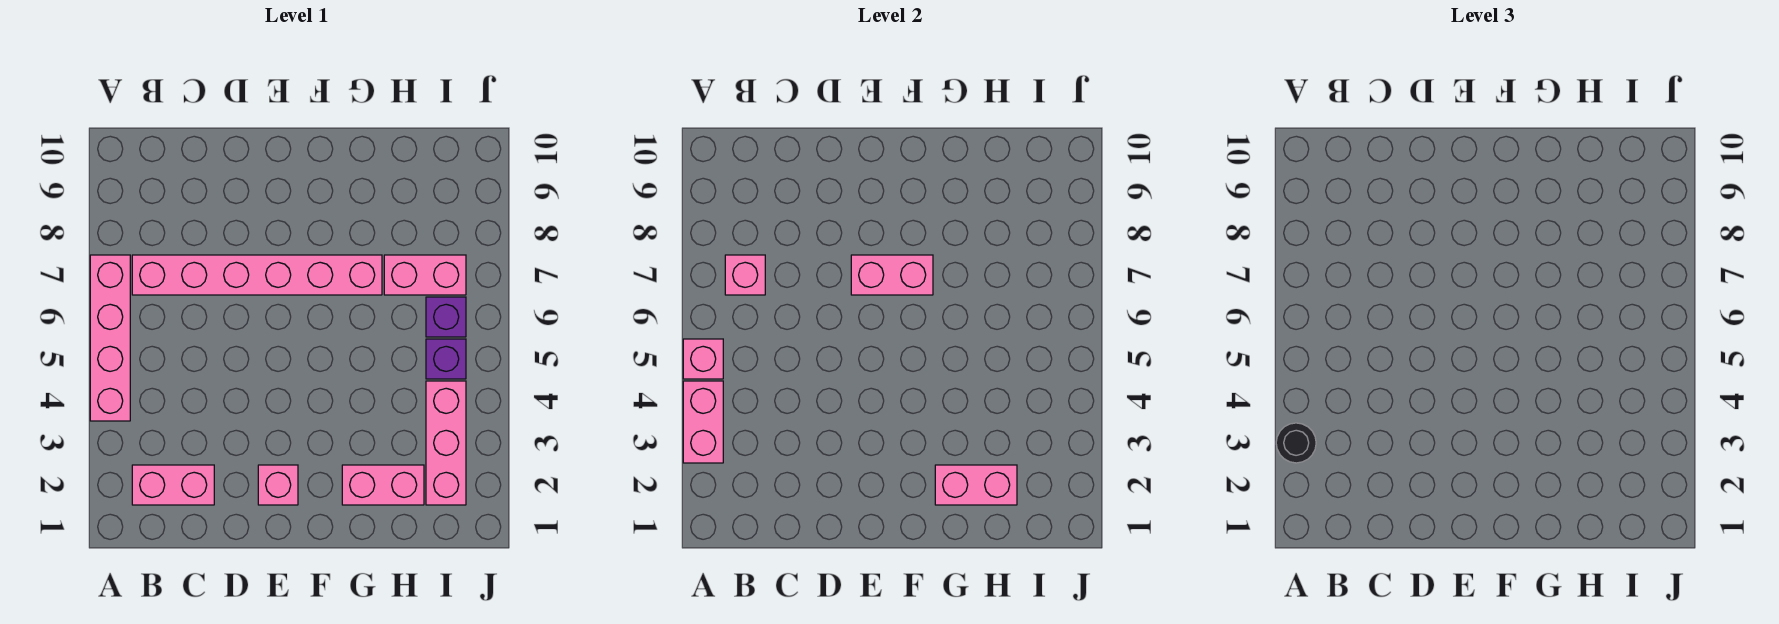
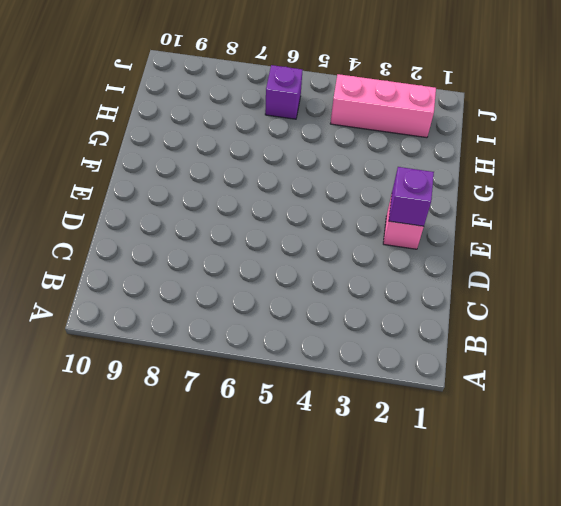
purple 1x1 brick [389,167,434,226] -> purple 1x1 brick moved to [426,339,466,379]
none -> pink 1x4 brick [90,255,130,421]
none -> pink 1x2 brick [132,465,214,505]
none -> pink 1x6 brick [132,255,382,295]

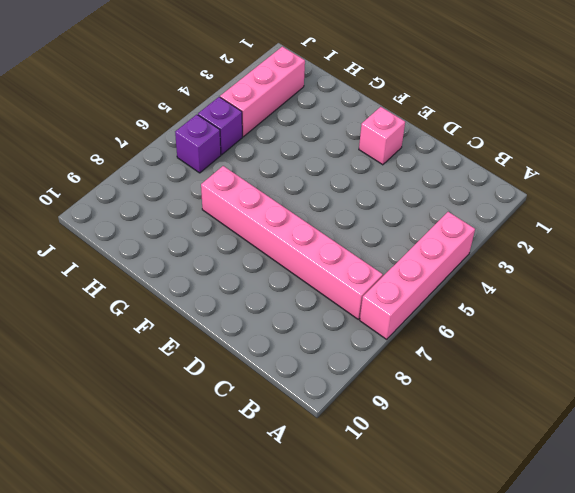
none -> pink 1x2 brick [132,465,214,505]
none -> pink 1x2 brick [342,465,424,505]
none -> pink 1x2 brick [384,255,466,295]

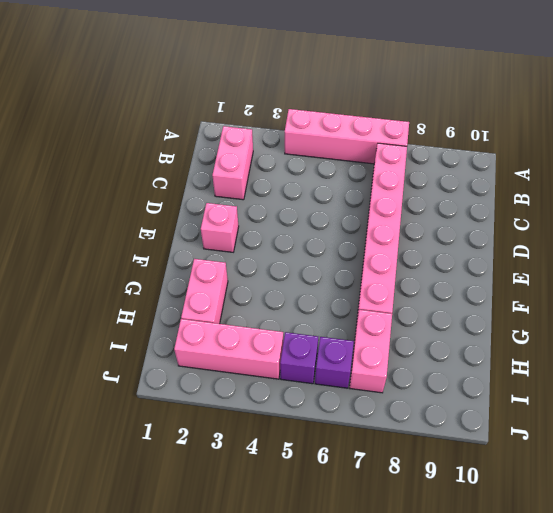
none -> pink 1x2 brick [683,381,723,463]
none -> pink 1x1 brick [683,339,723,379]
none -> pink 1x1 brick [725,255,765,295]

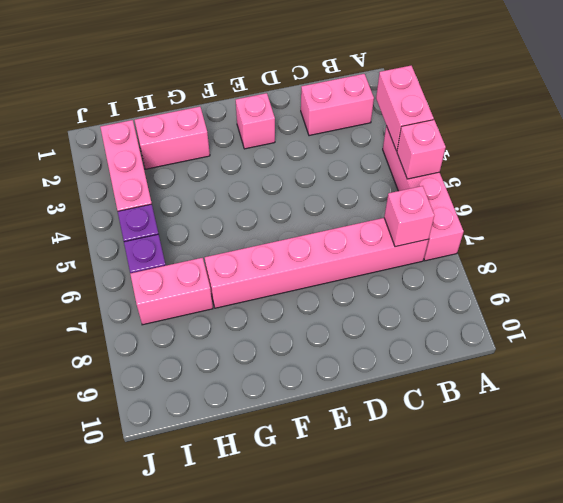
none -> pink 1x2 brick [851,255,933,295]
none -> pink 1x2 brick [935,465,1017,505]
none -> black 1x1 round brick [1276,423,1316,463]

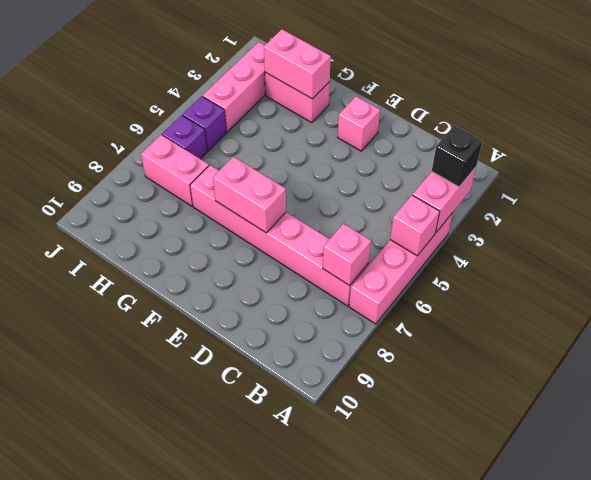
black 1x1 brick [432,126,482,187] -> black 1x1 round brick [1276,423,1316,463]
none -> pink 1x2 brick [132,465,214,505]

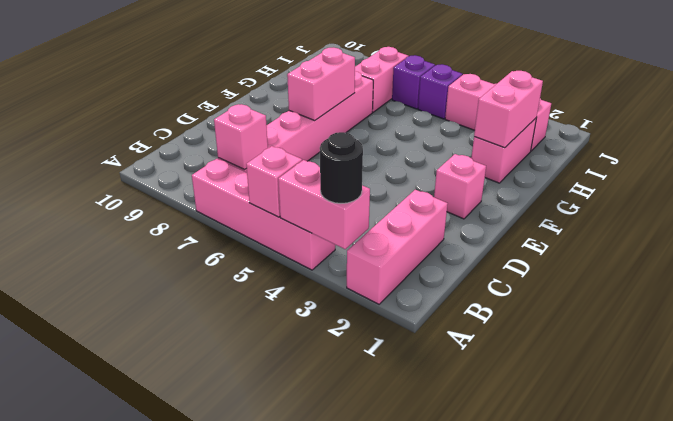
pink 1x3 brick [347,190,448,304] -> pink 1x2 brick [132,465,214,505]

